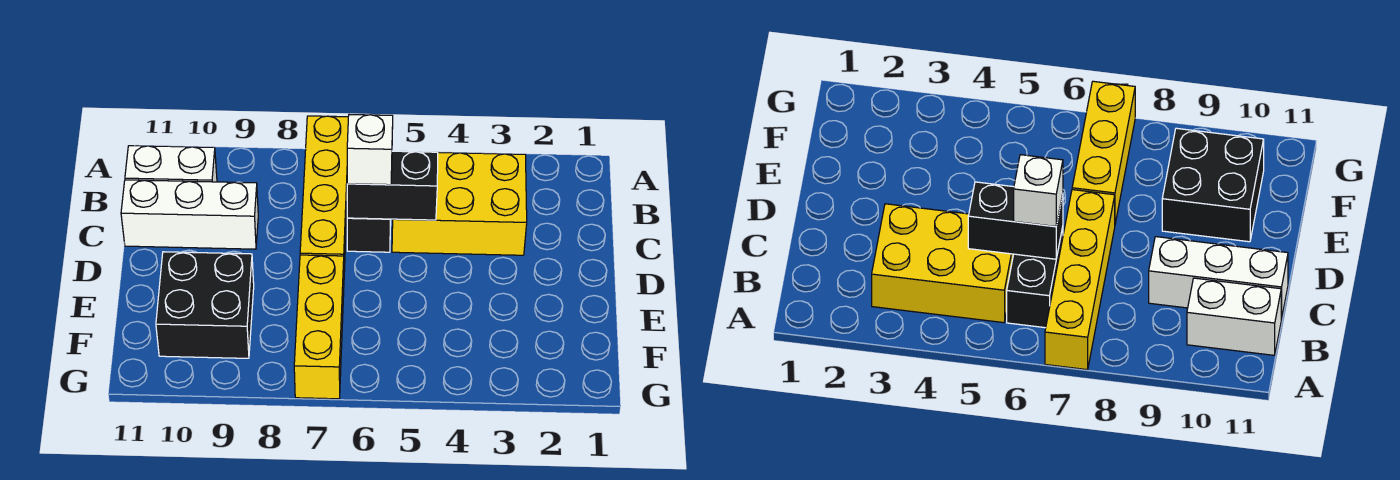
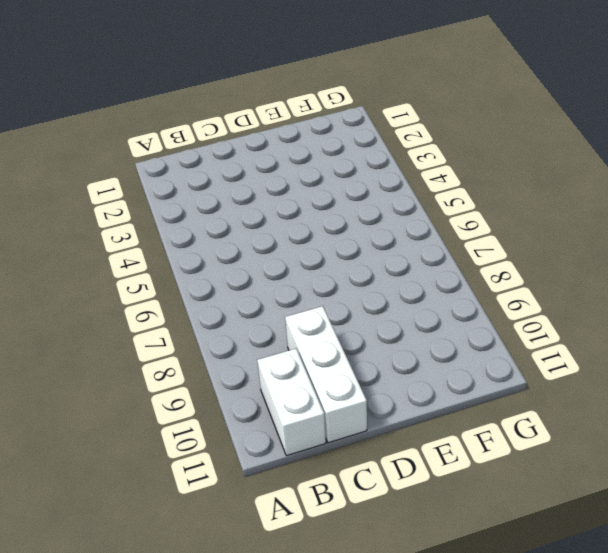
none -> yellow 1x4 brick [300,116,348,271]
none -> yellow 2x3 brick [392,152,527,255]

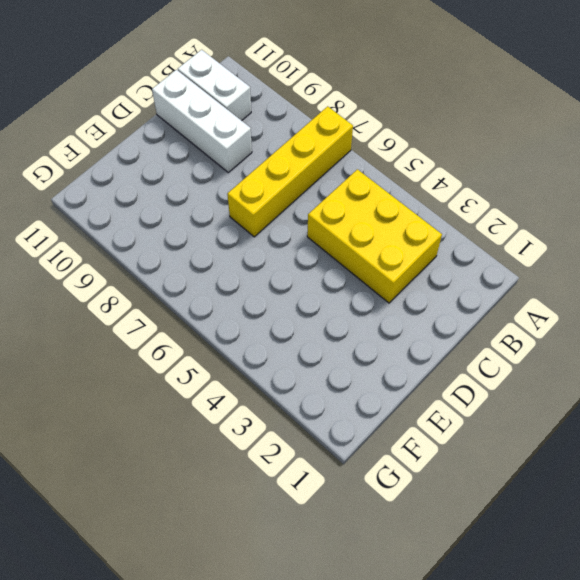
none -> black 1x2 brick [347,218,391,252]
none -> yellow 1x3 brick [294,255,344,399]

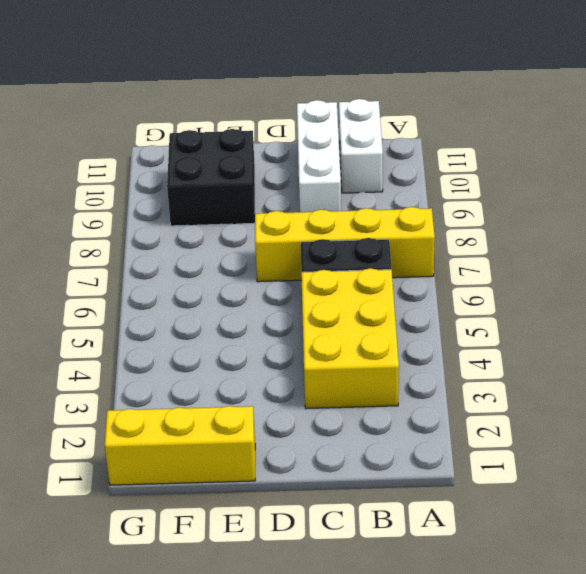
yellow 1x3 brick [105,406,255,485] -> yellow 1x3 brick moved to [294,255,344,399]
none -> black 1x2 brick [347,151,438,220]
none -> white 1x1 brick [347,115,393,185]

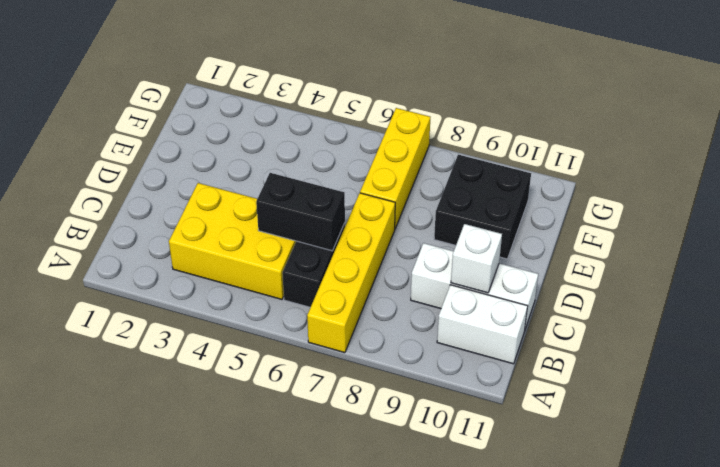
white 1x1 brick [451,224,502,293] -> white 1x1 brick moved to [347,115,393,185]

